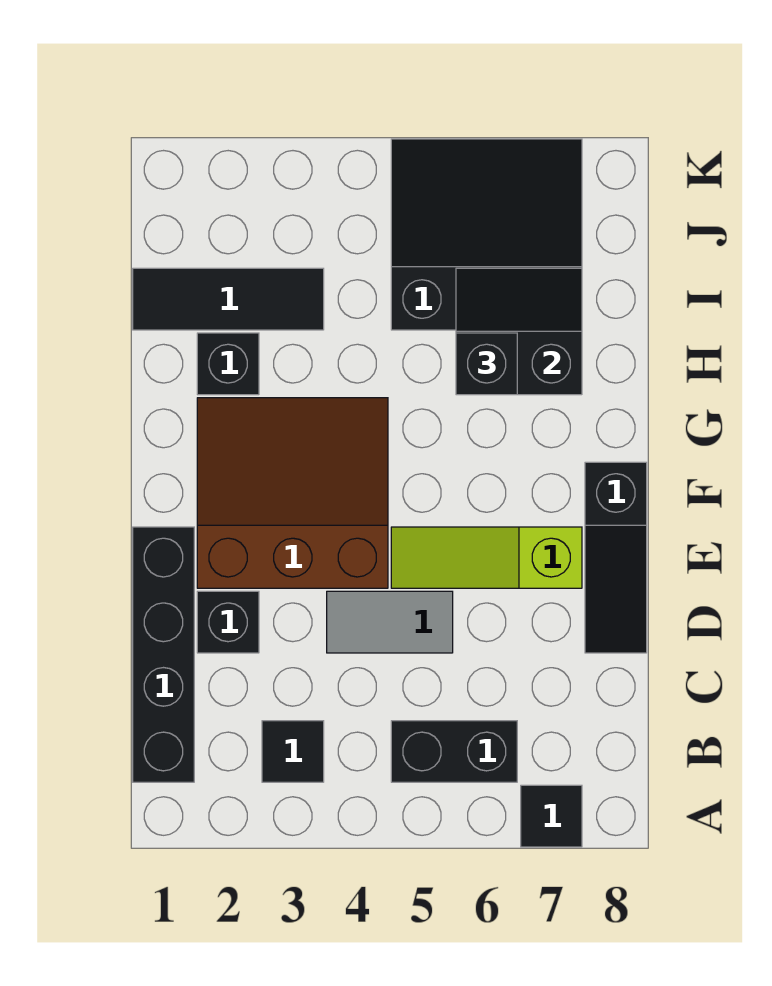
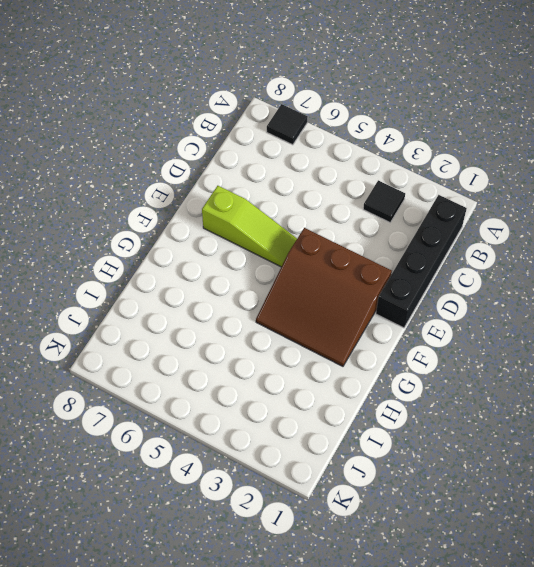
none -> black 1x2 brick [391,721,517,782]
none -> black 1x1 brick [197,591,259,653]
none -> grey 1x2 tile [327,591,453,653]

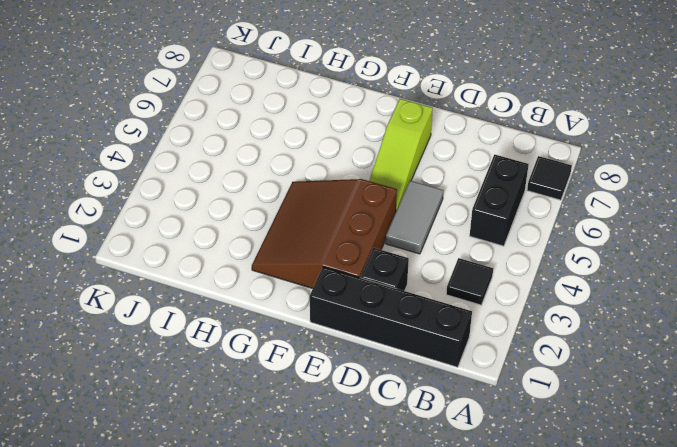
none -> black 1x3 slope [585,462,647,653]
none -> black 1x1 brick [197,333,259,395]
none -> black 1x3 tile [133,268,324,330]

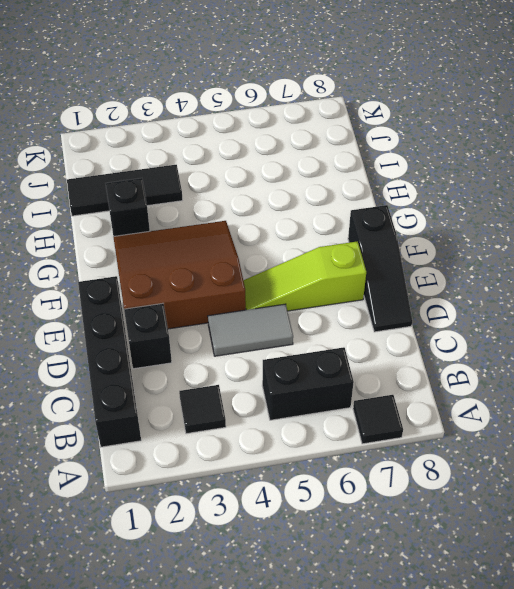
none -> black 3x3 slope [391,139,582,330]
none -> black 2x2 slope [456,268,582,395]
none -> black 1x1 brick [456,333,517,395]

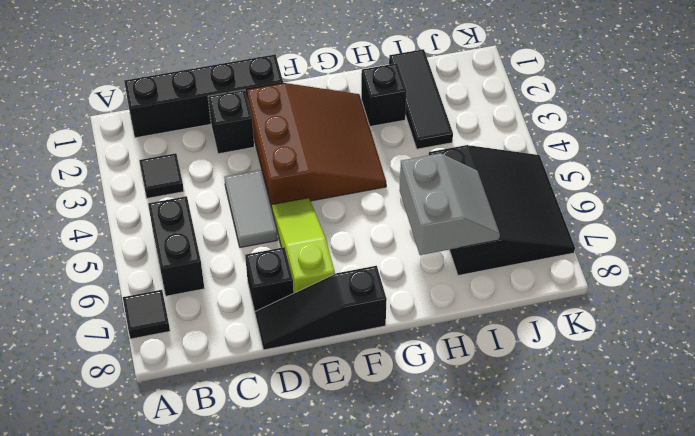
black 1x1 brick [245,247,294,312] -> black 1x1 brick moved to [456,333,517,395]
grey 2x2 slope [399,153,500,255] -> black 2x2 slope [456,268,582,395]

